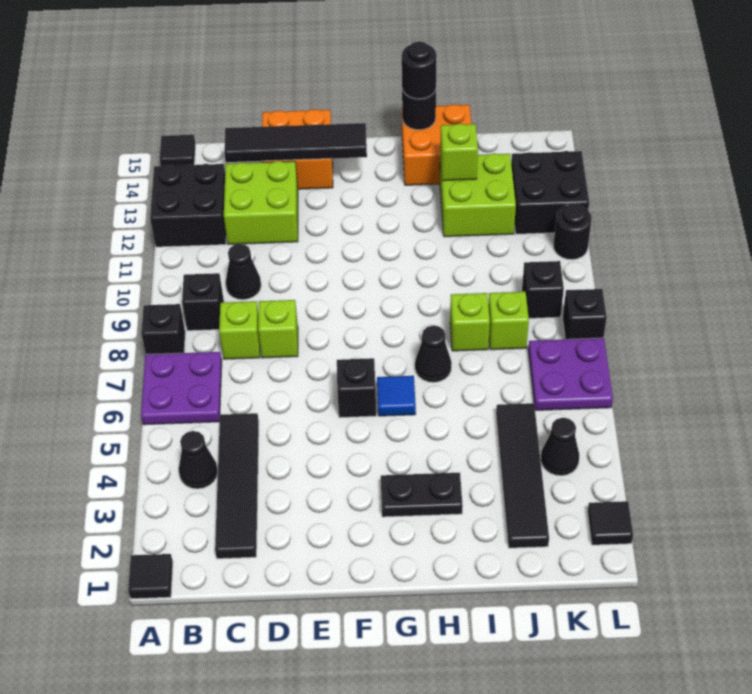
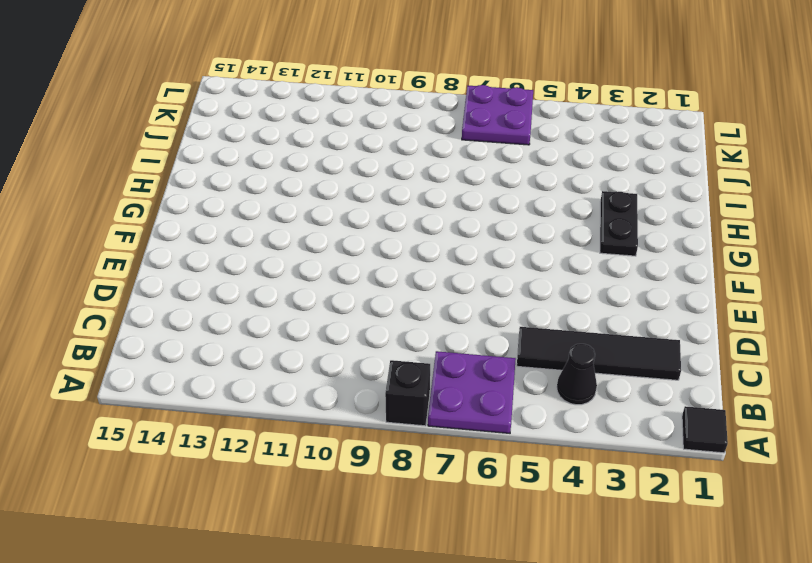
none -> black 2x2 brick [150,164,226,247]
none -> black 1x1 tile [160,135,195,166]
none -> black 1x1 brick [182,273,224,331]
none -> lime 1x1 brick [219,301,260,359]

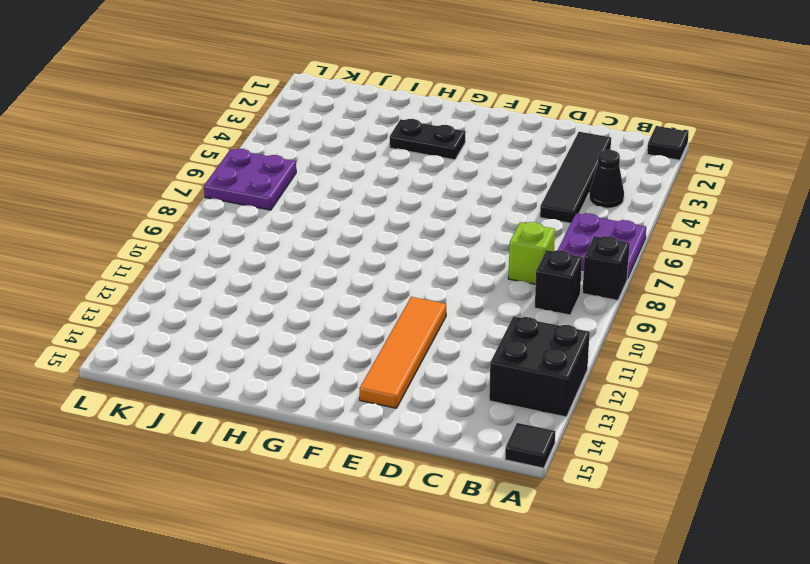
orange 1x4 tile [359,297,446,408] -> orange 2x2 brick [261,109,333,189]
none -> black 1x1 cone [226,244,261,300]
none -> lime 2x2 brick [224,161,298,244]
none -> lime 1x1 brick [258,300,298,358]
none -> black 1x1 brick [337,358,376,418]

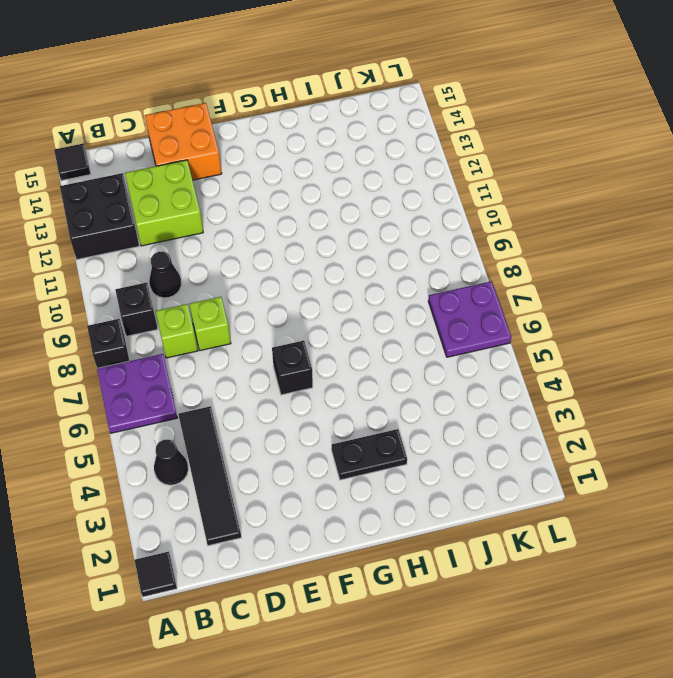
none -> blue 1x1 tile [377,376,416,416]
none -> black 1x1 cone [415,325,452,382]
none -> orange 2x2 brick [402,104,471,185]
none -> lime 1x1 brick [450,293,490,351]

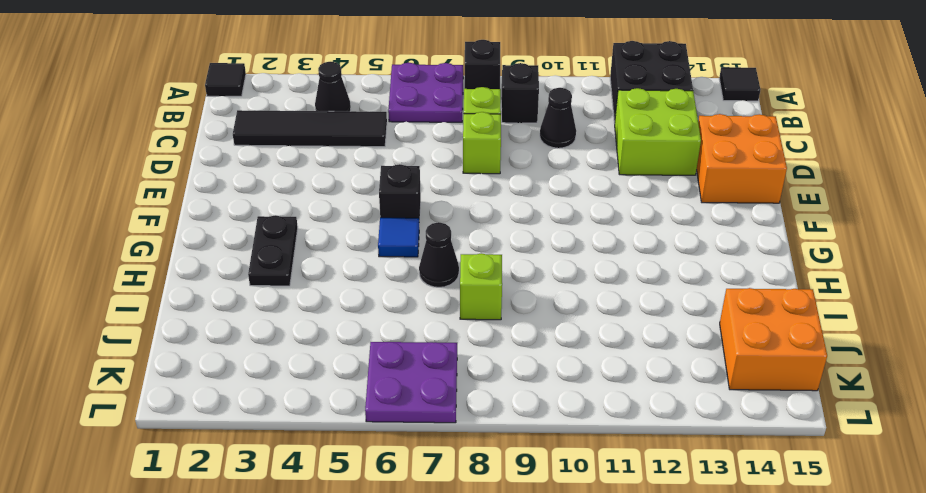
orange 2x2 brick [720,288,827,391] -> orange 2x2 brick moved to [402,104,471,185]
none -> lime 2x2 brick [440,153,516,237]
none -> black 1x4 tile [496,403,549,548]
none -> lime 1x1 brick [488,292,529,350]
none -> black 1x1 cone [541,418,579,476]

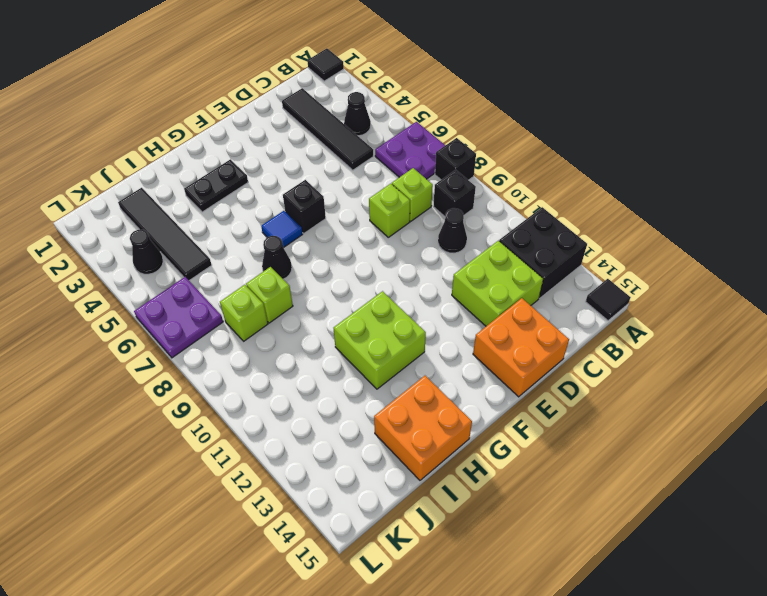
lime 2x2 brick [334,291,426,389] -> lime 2x2 brick moved to [440,153,516,237]
none -> black 1x1 brick [522,261,564,318]
none -> black 2x2 brick [511,151,589,234]
none -> black 1x1 tile [587,501,633,545]
none -> black 1x1 brick [563,289,607,339]

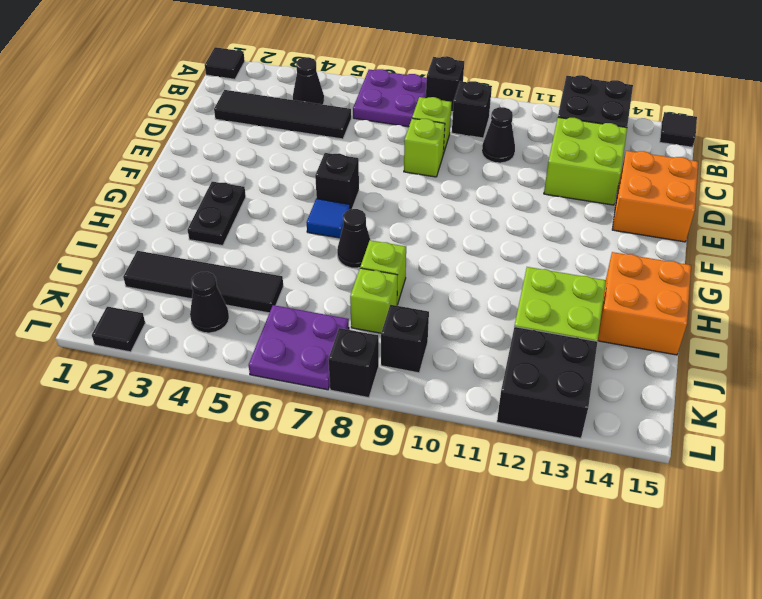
none -> black 1x1 round brick [553,204,592,260]
none -> black 1x4 tile [224,123,367,162]
none -> black 1x1 round brick [402,89,436,130]
none -> lime 1x1 brick [440,124,478,181]

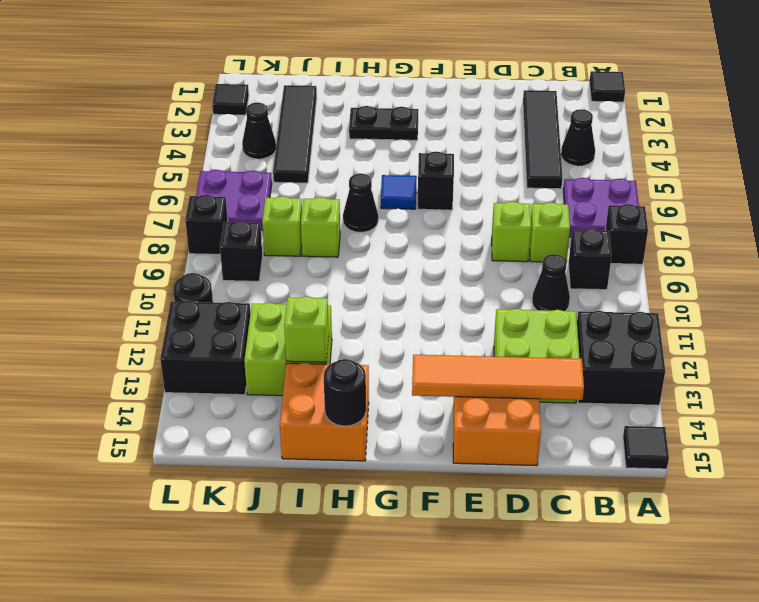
orange 1x4 tile [412,355,584,400] -> black 1x4 tile [224,123,367,162]
none -> black 1x1 round brick [402,42,437,99]

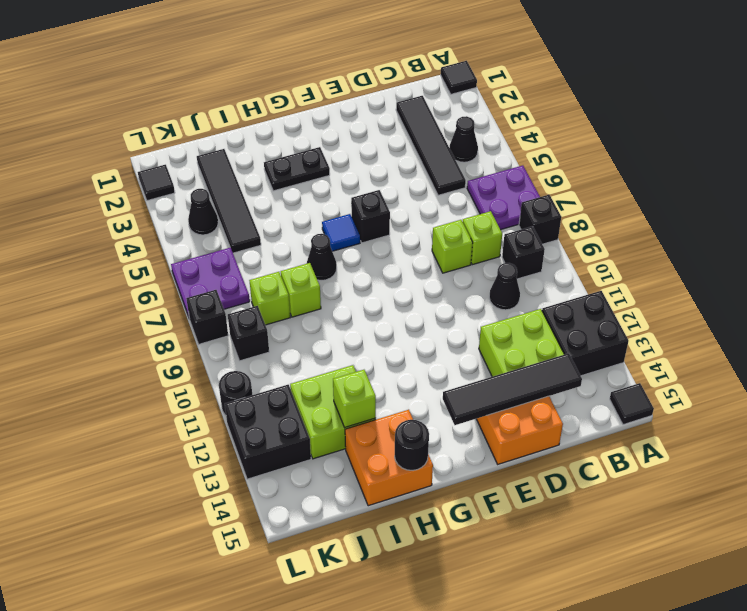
none -> black 1x1 round brick [402,42,437,99]

